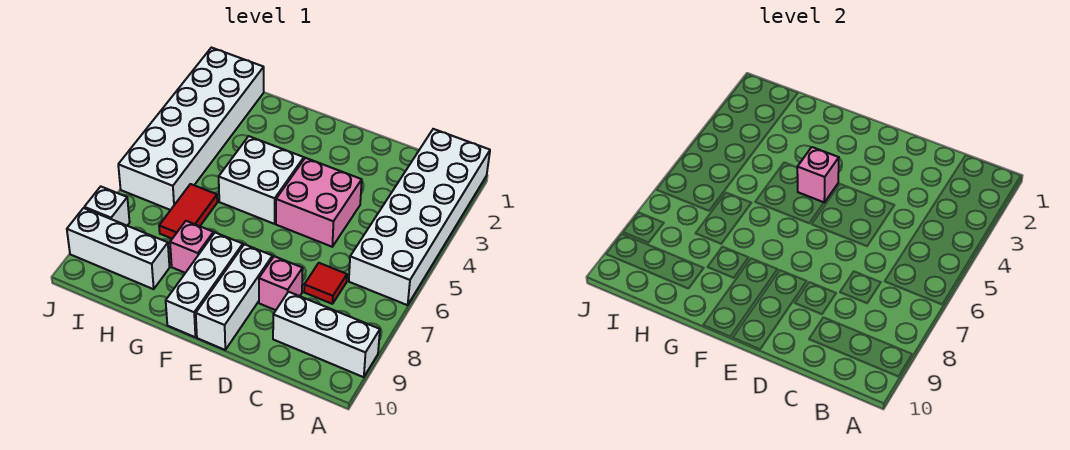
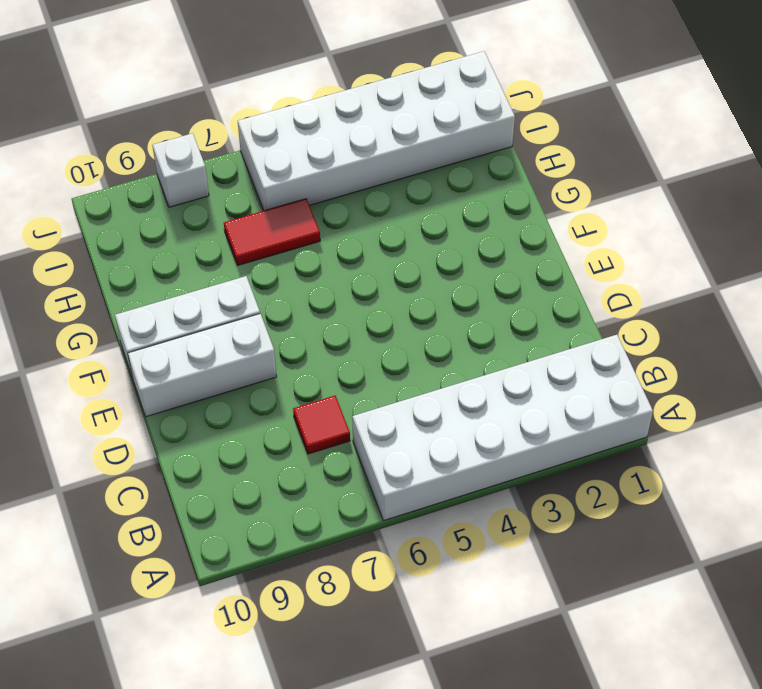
none -> white 1x3 brick [273,292,380,377]
none -> pink 2x2 brick [276,158,362,247]
none -> pink 1x1 brick [259,256,303,310]

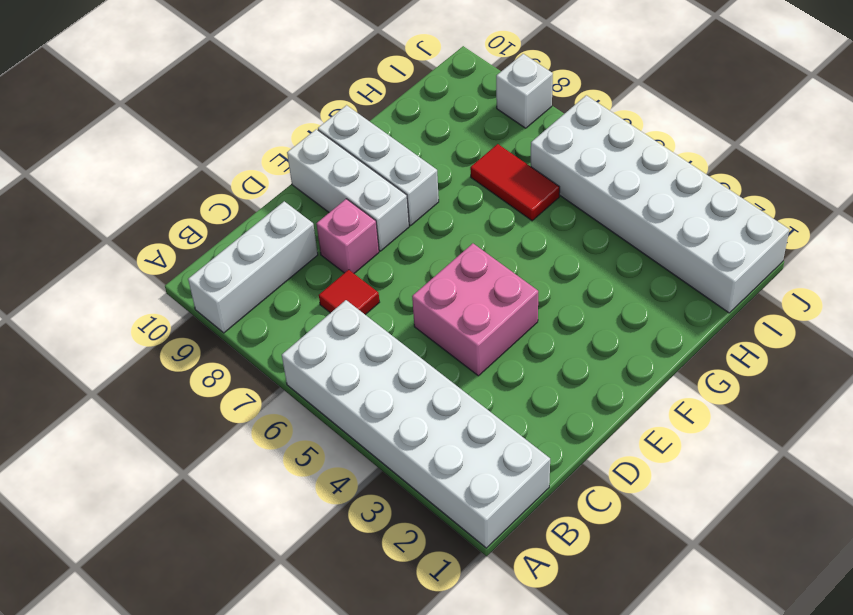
none -> white 2x2 brick [219,136,304,224]
none -> pink 1x1 brick [170,221,214,273]
none -> white 1x3 brick [67,208,170,289]

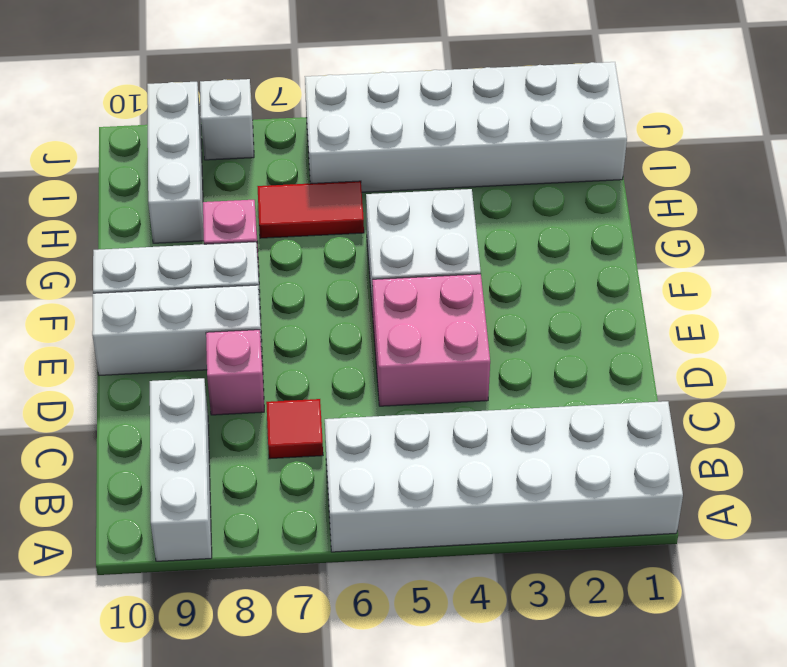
none -> pink 1x1 brick [797,147,839,202]

